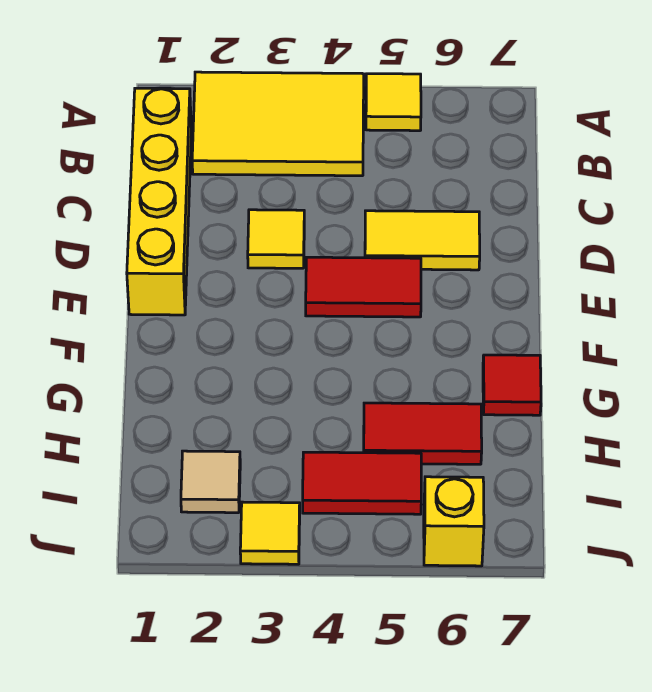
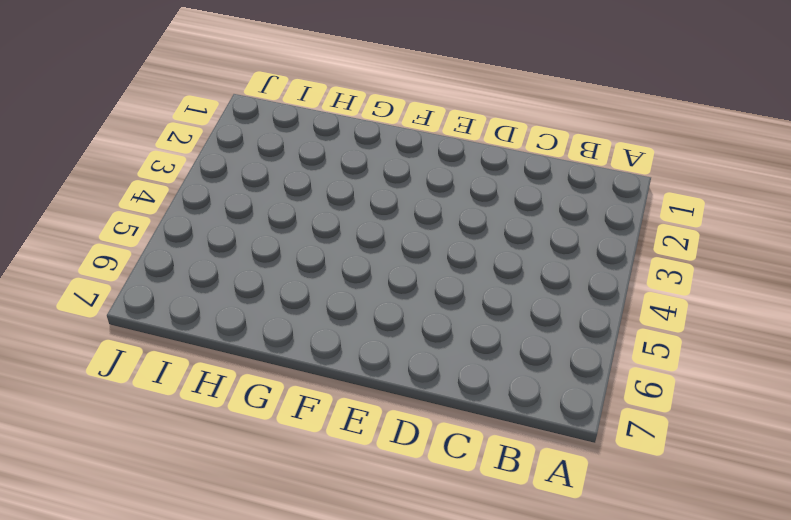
none -> yellow 2x3 tile [192,72,364,176]
none -> yellow 1x1 tile [366,74,421,131]
none -> yellow 1x4 brick [127,88,191,315]

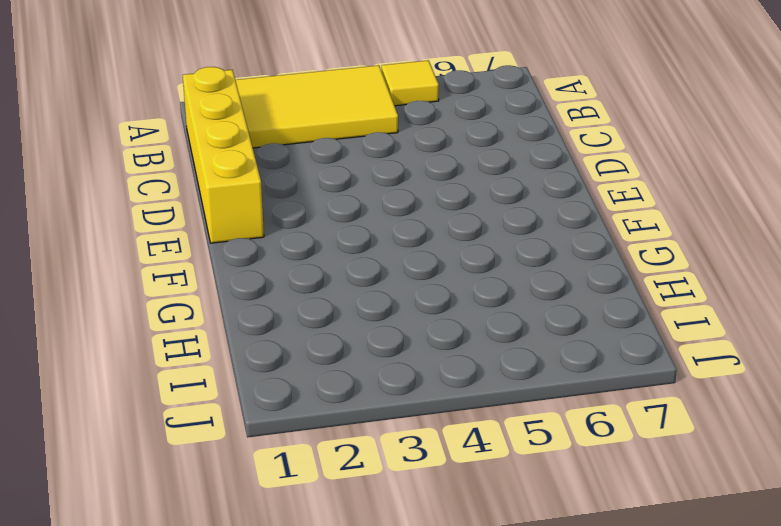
none -> yellow 1x1 tile [248,210,304,268]
none -> yellow 1x2 tile [365,211,480,270]
none -> red 1x2 tile [306,257,421,317]

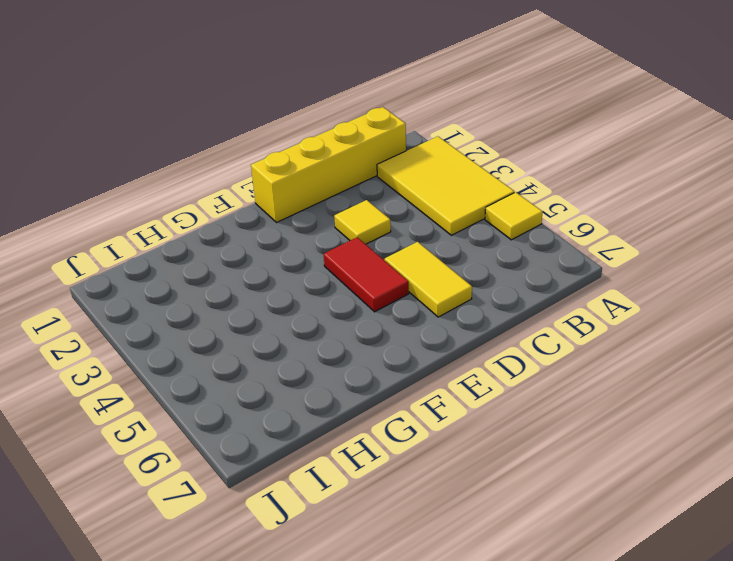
none -> red 1x1 tile [483,355,541,415]
none -> red 1x2 tile [364,403,482,464]
none -> tan 1x1 tile [181,451,240,513]

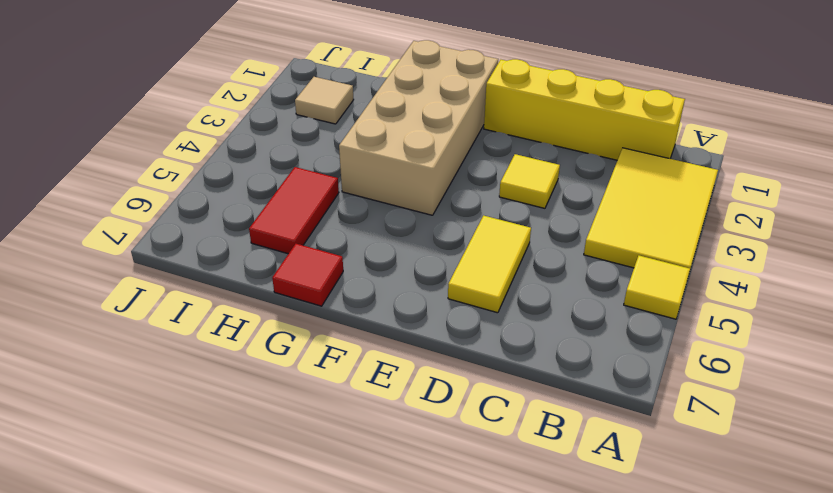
tan 2x4 brick [339,40,498,215] -> none
none -> red 1x2 tile [306,257,421,317]
none -> red 1x2 tile [303,452,421,514]
none -> yellow 1x1 tile [240,502,300,564]

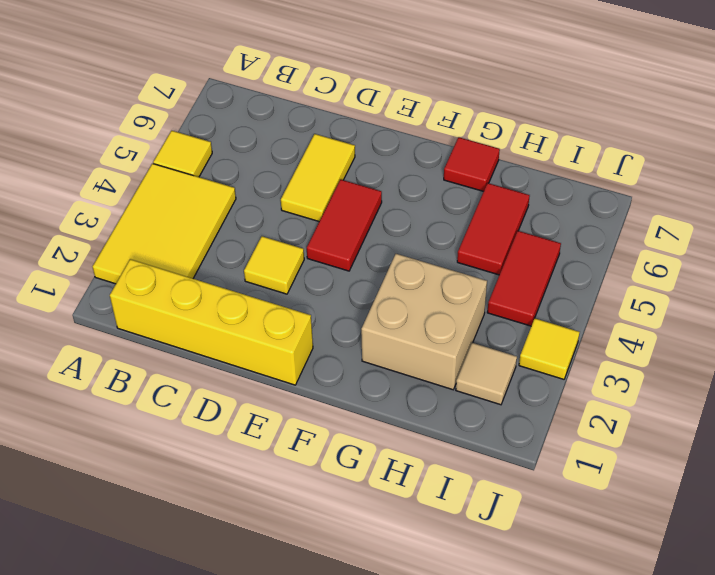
tan 2x2 brick [361,254,487,390] -> none
none -> yellow 1x1 brick [424,477,484,566]

